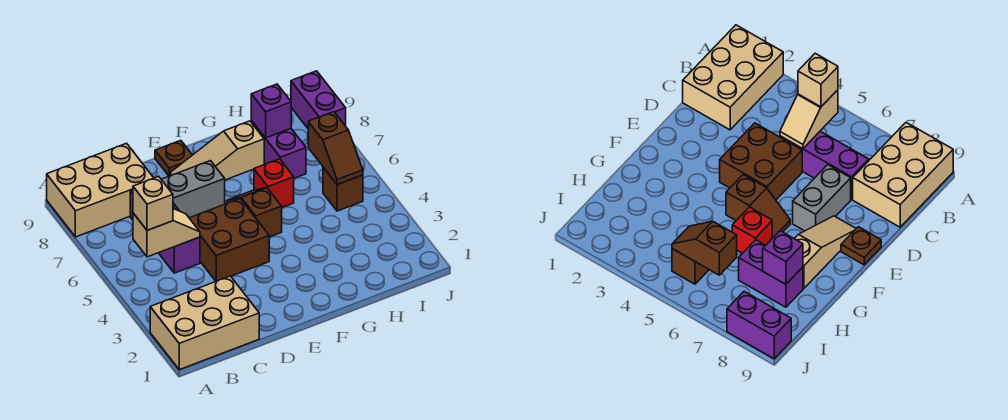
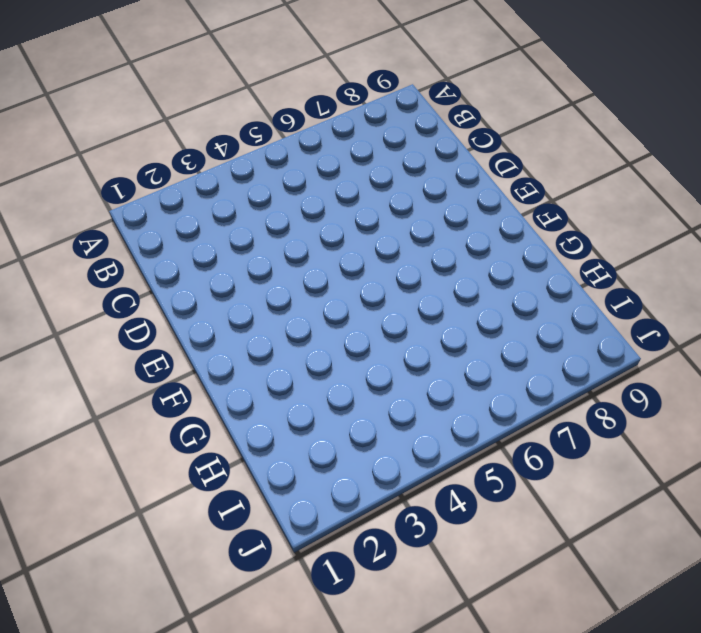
none -> tan 2x3 brick [150,276,259,370]
none -> tan 2x3 brick [47,143,153,237]
none -> purple 1x3 brick [130,190,200,273]

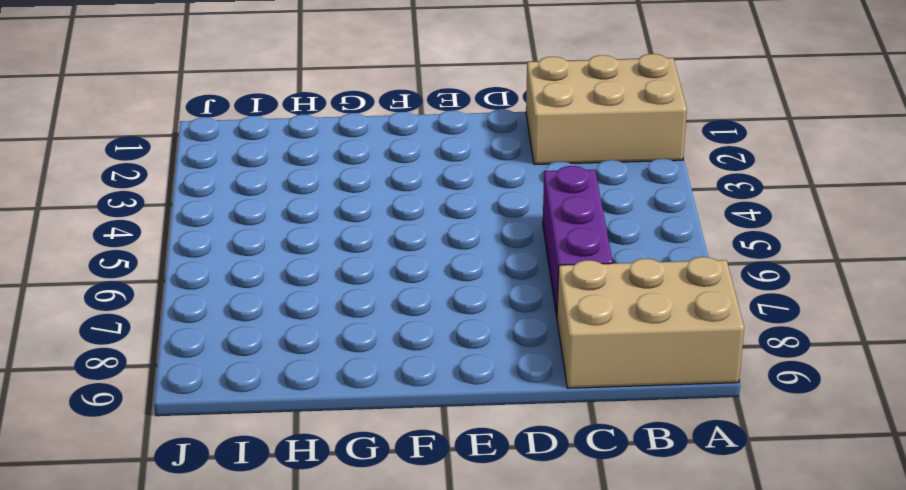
none -> brown 2x2 brick [190,199,269,281]
none -> grey 1x2 brick [161,161,225,218]
none -> tan 1x3 slope [170,121,264,180]

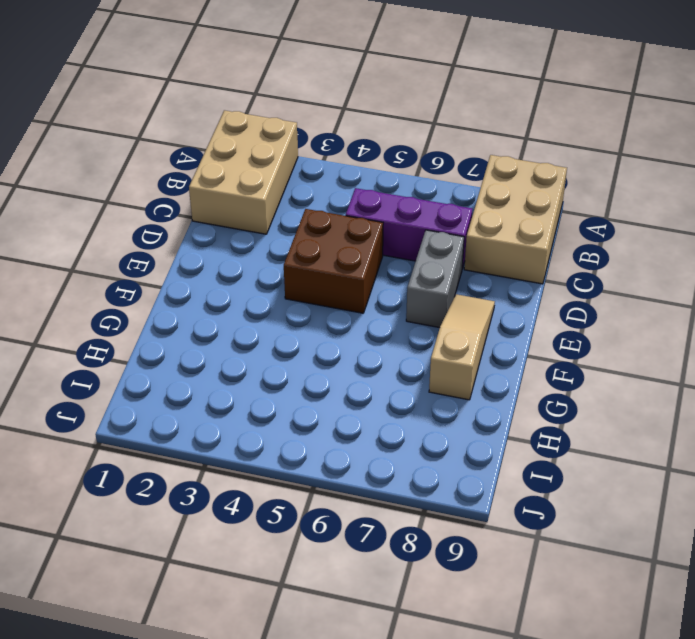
none -> brown 1x1 plate [155,140,192,176]
none -> brown 1x2 slope [227,188,282,237]
none -> red 1x1 brick [254,159,294,207]

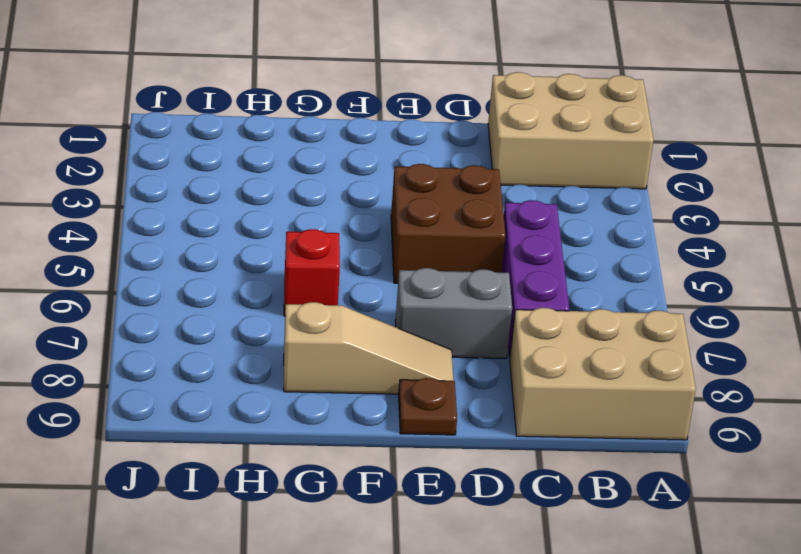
none -> brown 1x2 slope [227,188,282,237]
none -> purple 1x2 brick [251,121,306,178]
none -> brown 1x1 brick [323,167,363,211]

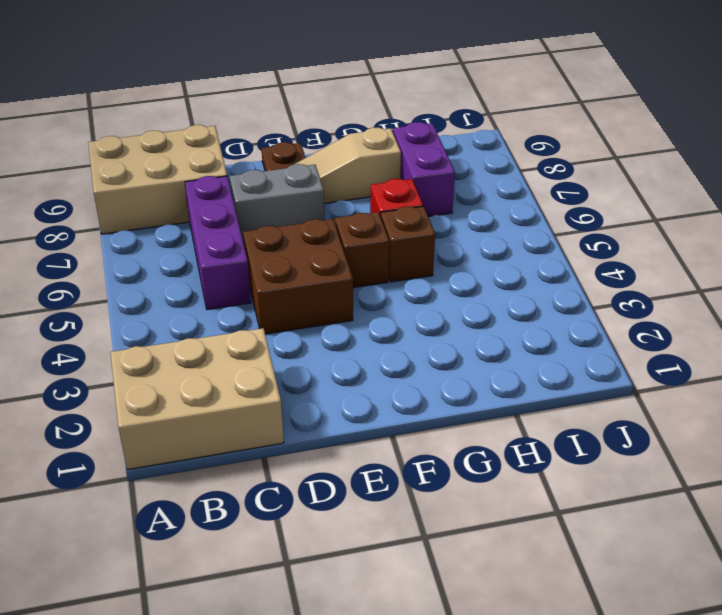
brown 1x1 brick [381,206,435,282] -> brown 1x1 brick moved to [323,167,363,211]
none -> purple 1x2 brick [291,71,346,128]
none -> tan 1x2 slope [133,209,200,257]
none -> purple 1x1 brick [251,84,291,138]

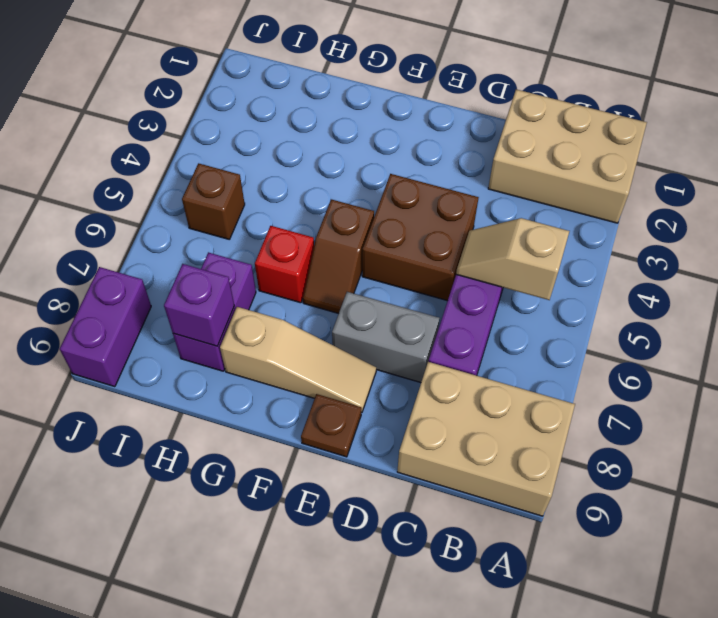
none -> brown 1x2 slope [308,112,363,185]
none -> tan 1x1 brick [133,176,173,230]

